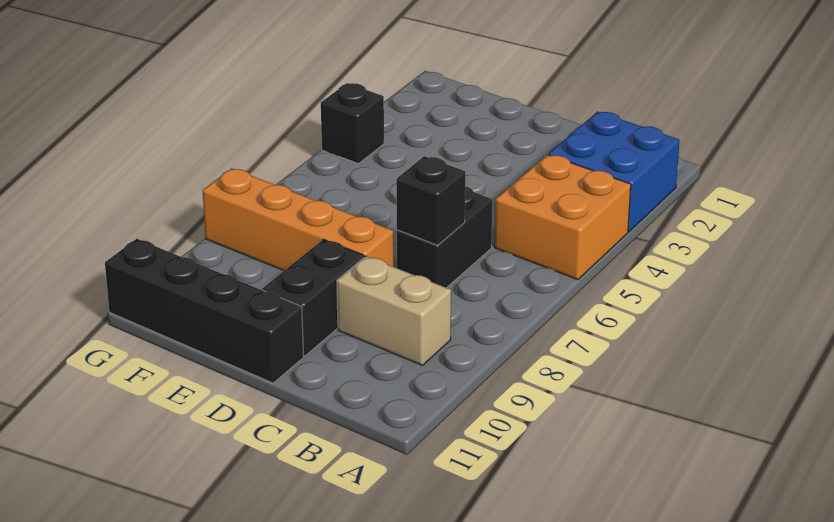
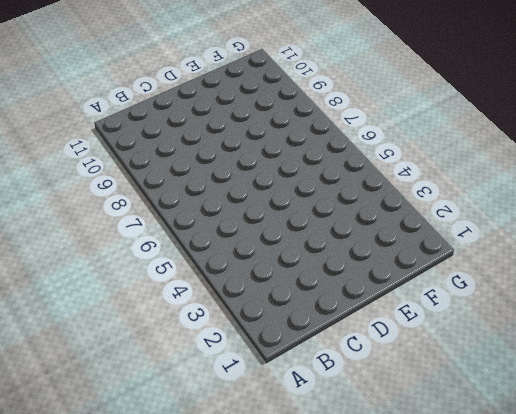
none -> blue 2x2 brick [548,112,680,232]
none -> orange 2x2 brick [495,155,631,280]

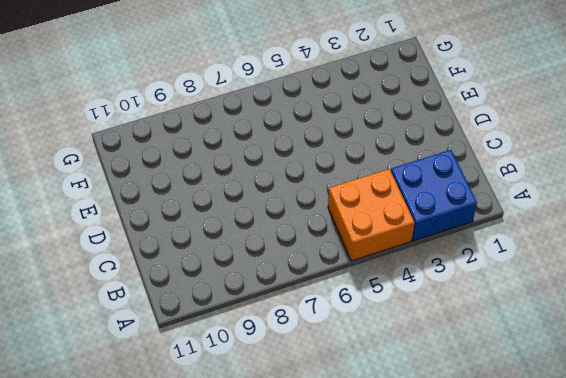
none -> tan 1x2 brick [337,256,451,365]
none -> black 1x2 brick [397,186,492,288]

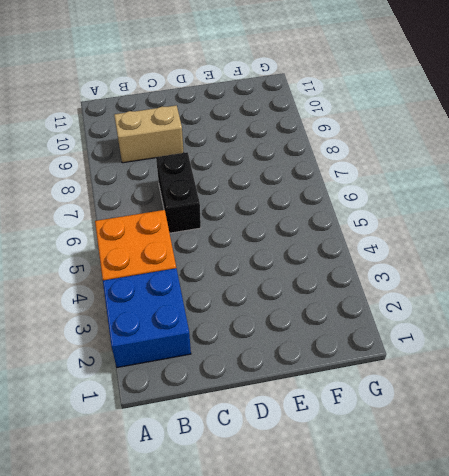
none -> orange 1x4 brick [203,168,394,271]
none -> black 1x2 brick [262,239,364,356]

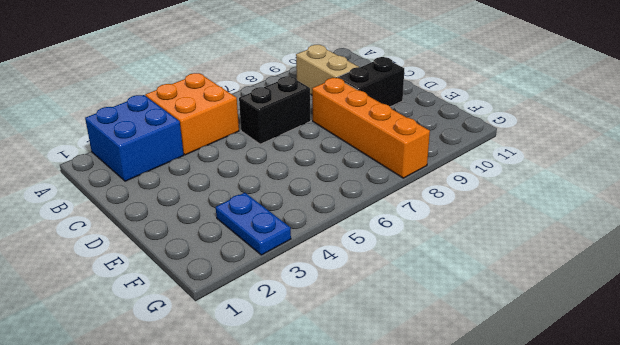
blue 1x2 plate [216,193,291,255] -> none
none -> black 1x4 brick [105,239,304,383]
none -> black 1x1 brick [321,83,384,164]

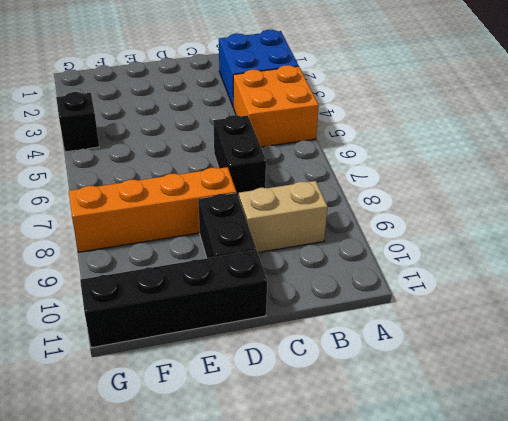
none -> black 1x1 brick [397,156,465,245]

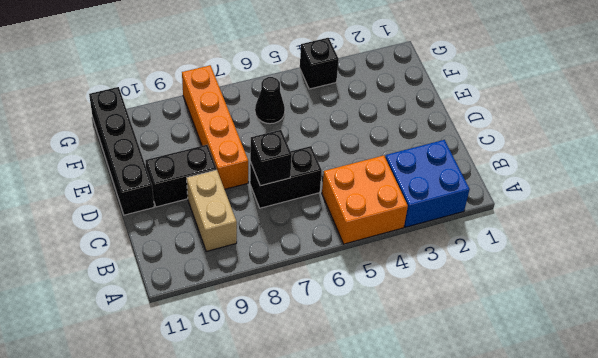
black 1x1 cone [255,77,285,124] -> none

